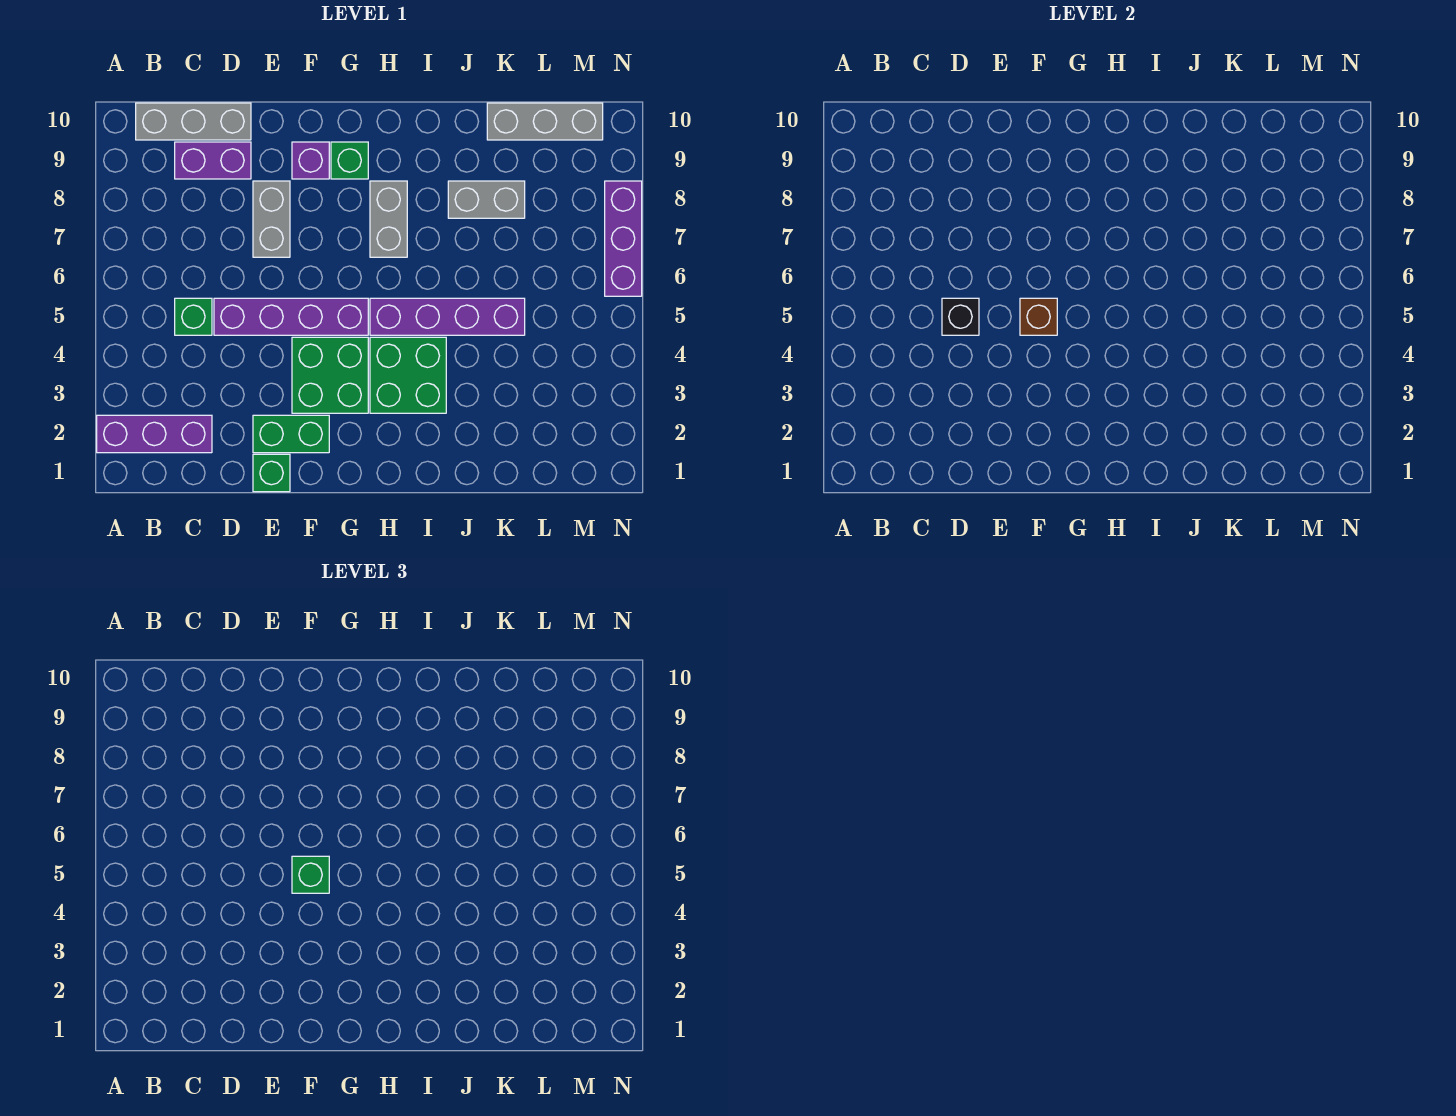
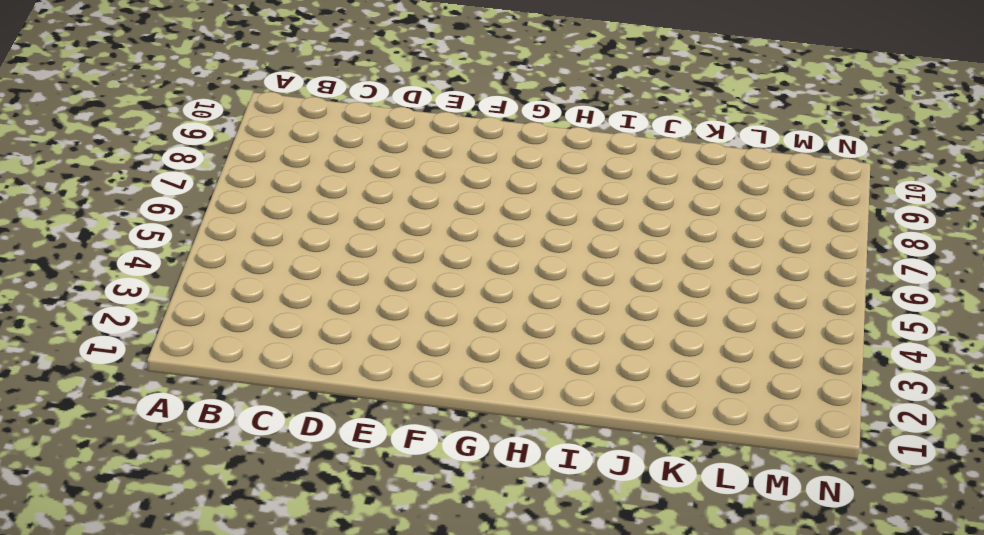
none -> purple 1x3 brick [97,415,212,453]
none -> grey 1x3 brick [136,103,251,140]
none -> green 1x1 brick [175,298,212,335]

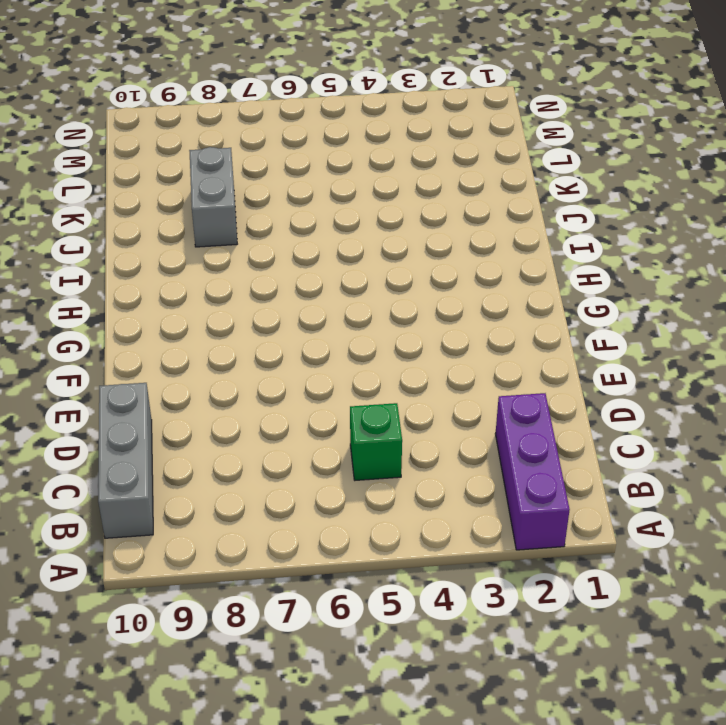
none -> purple 1x2 brick [175,142,251,179]
none -> purple 1x4 brick [214,298,368,335]
none -> green 1x1 brick [253,454,290,492]

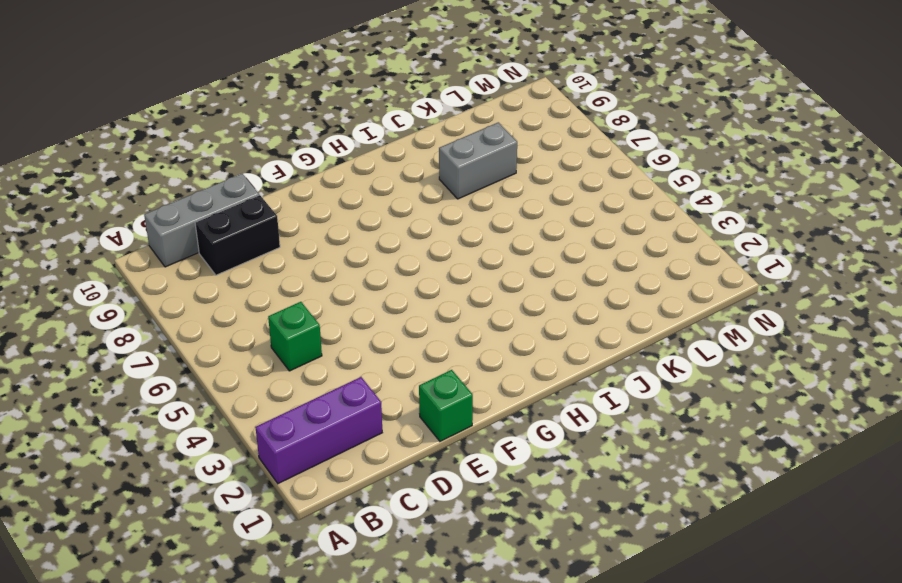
black 1x2 brick [195,195,280,275] -> purple 1x2 brick [175,142,251,179]
none -> purple 1x4 brick [214,298,368,335]
none -> green 1x2 brick [253,415,329,453]
none -> grey 1x2 brick [253,181,290,257]

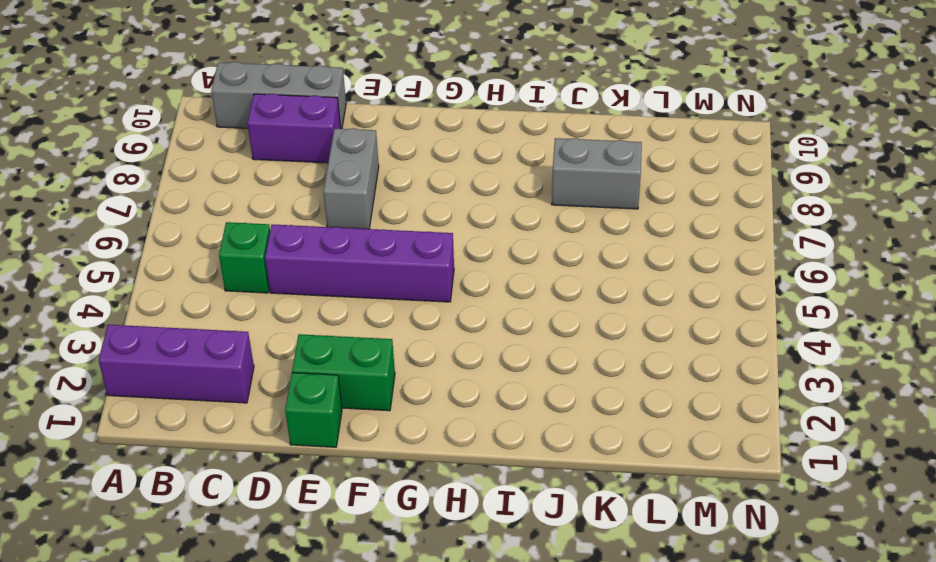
none -> green 2x2 brick [292,337,368,413]
none -> purple 1x1 brick [292,142,329,179]
none -> green 1x1 brick [331,142,368,179]

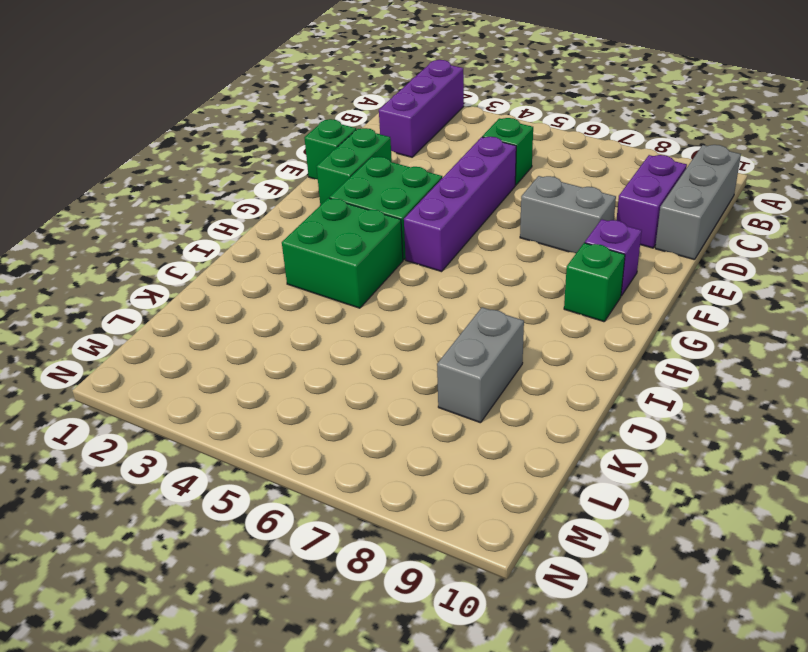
none -> purple 1x4 brick [370,298,525,335]
none -> grey 1x2 brick [370,181,407,257]
none -> grey 1x3 brick [487,103,603,140]

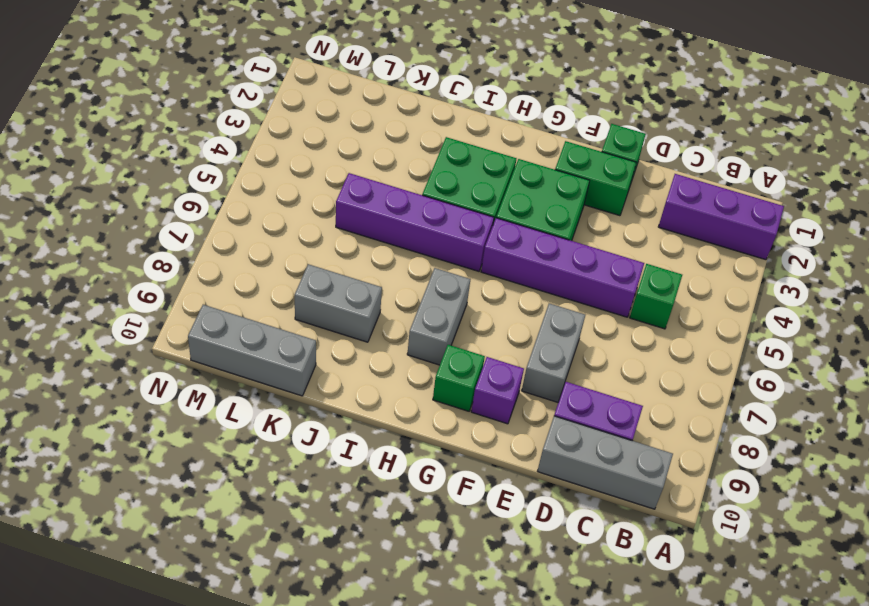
none -> purple 1x3 brick [605,181,642,296]
none -> black 1x1 brick [942,298,979,335]
none -> brown 1x1 brick [1020,298,1057,335]

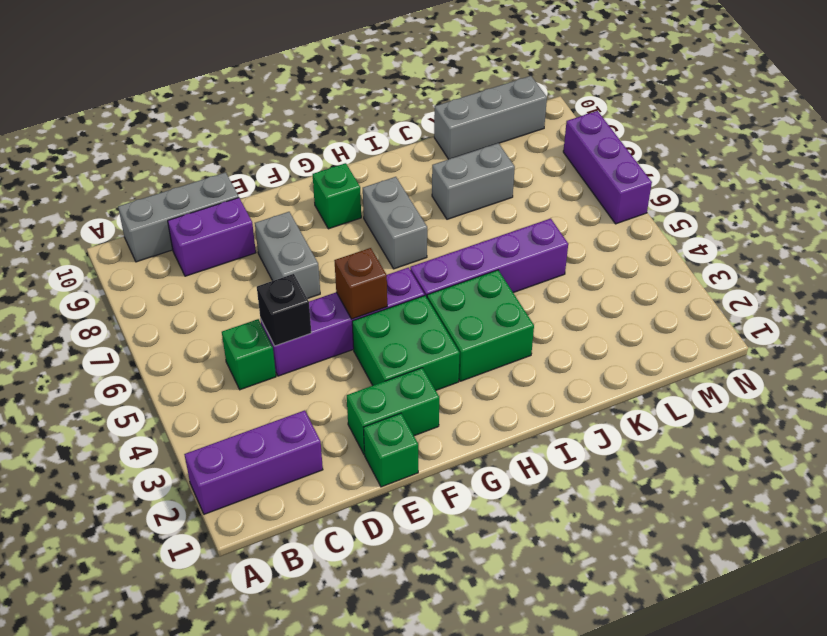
none -> purple 1x1 brick [292,142,329,179]
none -> green 1x1 brick [292,856,329,893]

